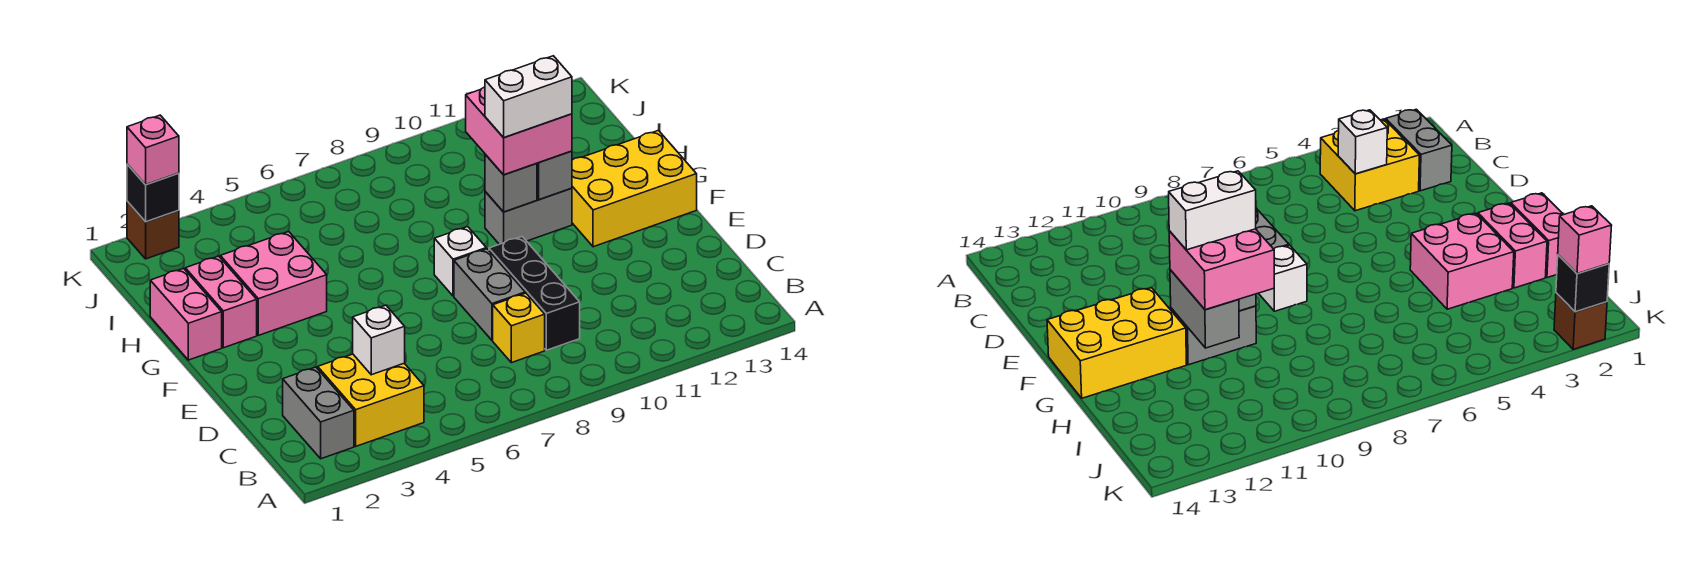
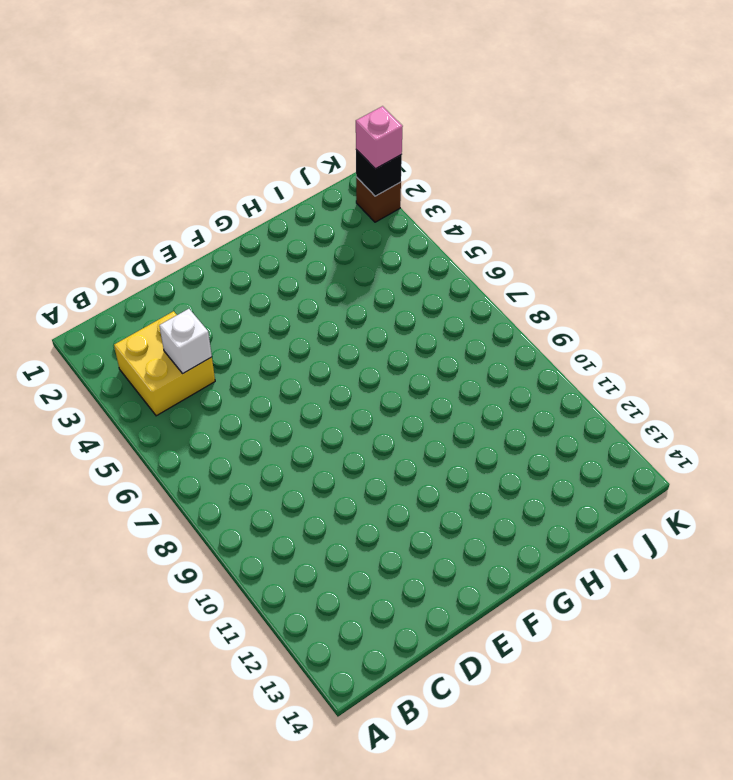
none -> grey 1x2 brick [283,367,354,459]
none -> yellow 1x1 brick [493,293,545,363]
none -> black 1x3 brick [489,237,580,350]

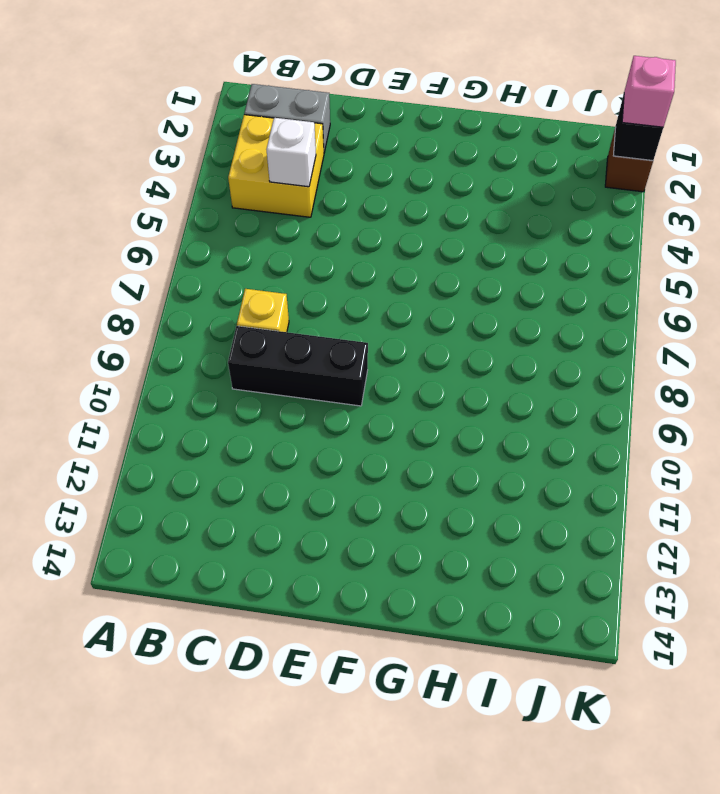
none -> grey 1x2 brick [454,249,525,340]
none -> white 1x1 brick [434,227,486,296]
none -> yellow 2x3 brick [572,130,697,247]

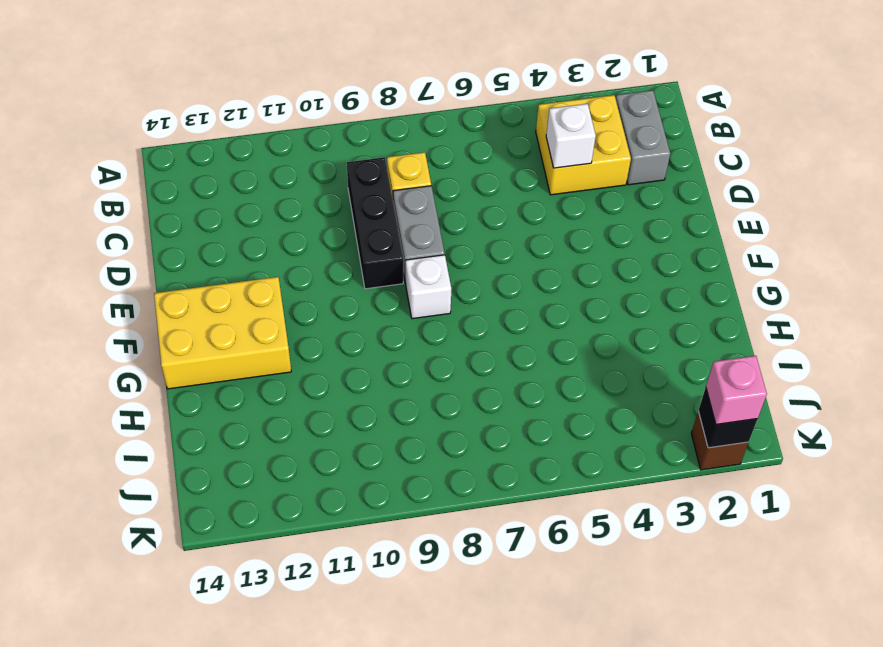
none -> pink 1x2 brick [150,269,222,360]
none -> pink 1x2 brick [185,256,257,348]
none -> pink 2x2 brick [220,231,327,335]

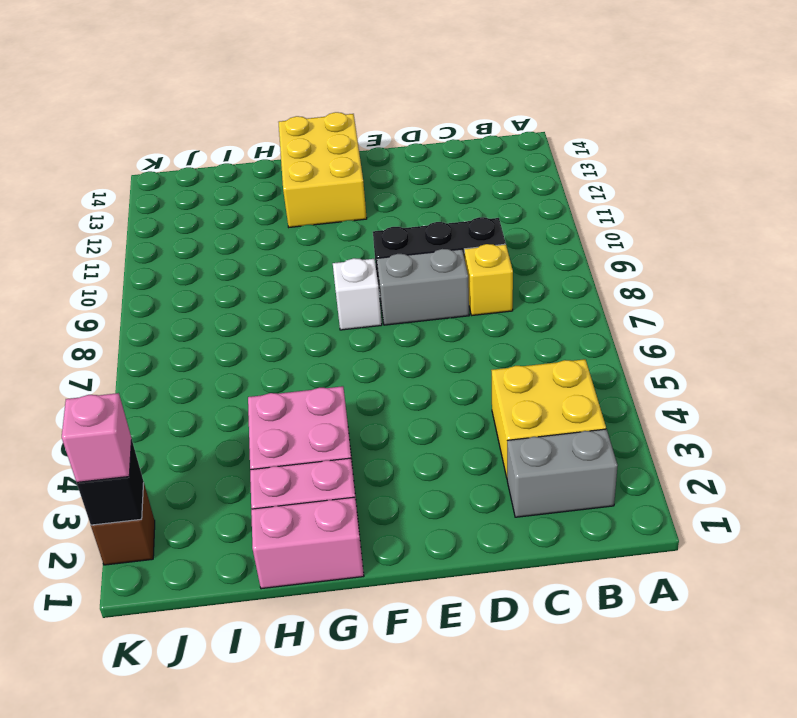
none -> grey 1x2 brick [485,188,572,244]
none -> white 1x1 brick [353,305,405,375]
none -> grey 1x1 brick [485,154,537,212]

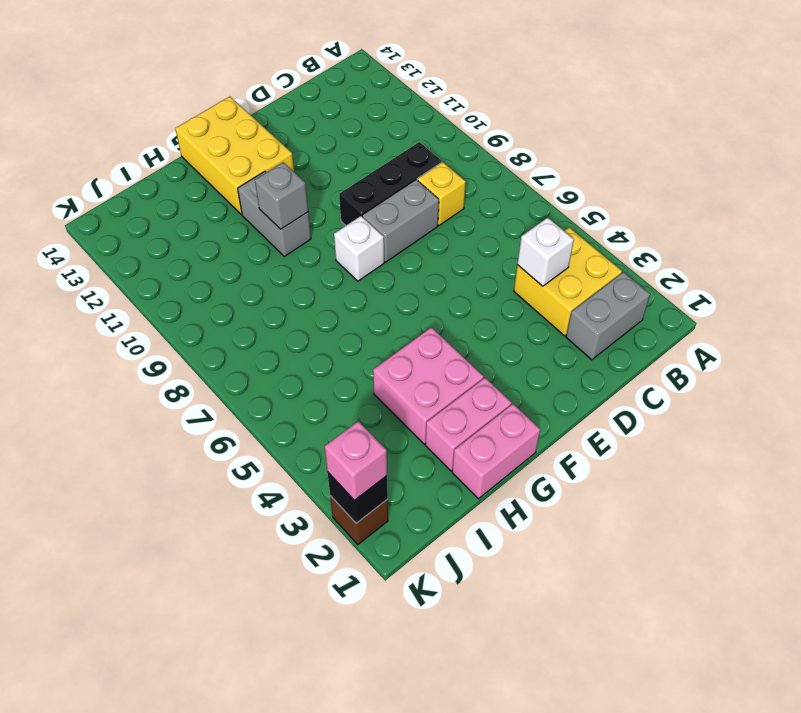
none -> grey 1x2 brick [537,151,572,199]
none -> pink 2x2 brick [466,87,572,175]
none -> white 1x2 brick [485,56,572,138]

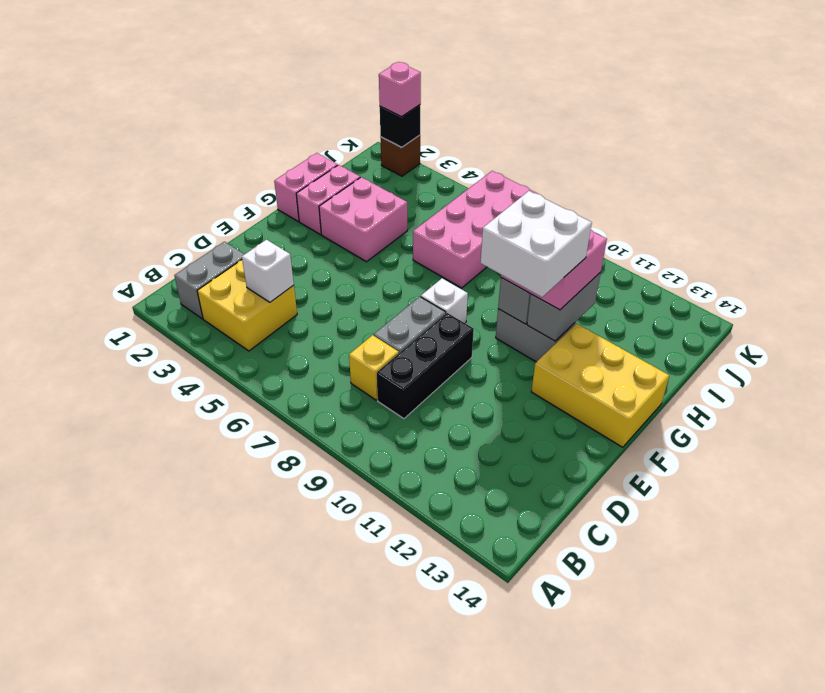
white 2x2 brick [481,191,592,297] -> white 1x2 brick [485,56,572,138]
pink 2x4 brick [413,171,538,288] -> none

